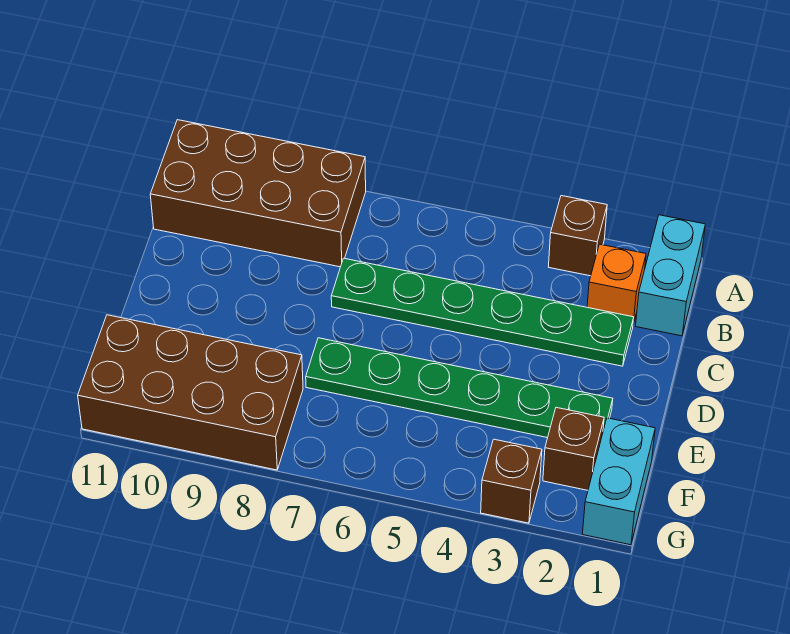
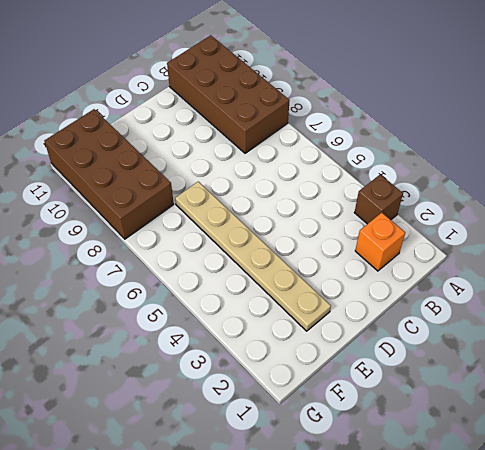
tan 1x6 plate [175,182,331,331] -> green 1x6 plate [306,338,613,438]
none -> cyan 1x2 brick [636,215,705,336]
none -> green 1x6 plate [331,258,634,366]

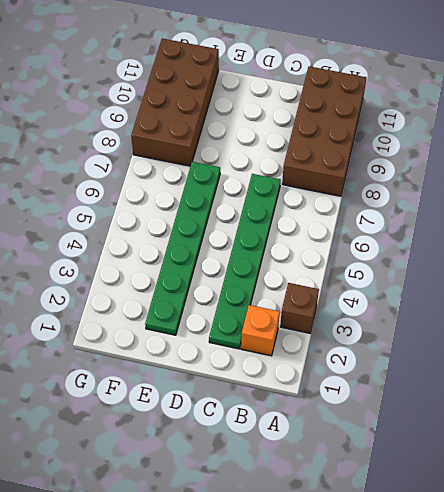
none -> cyan 1x2 brick [636,215,705,336]
none -> cyan 1x2 brick [583,418,655,545]

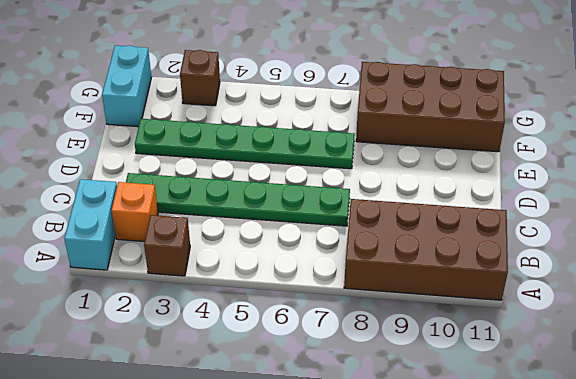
none -> brown 1x1 brick [543,407,604,490]

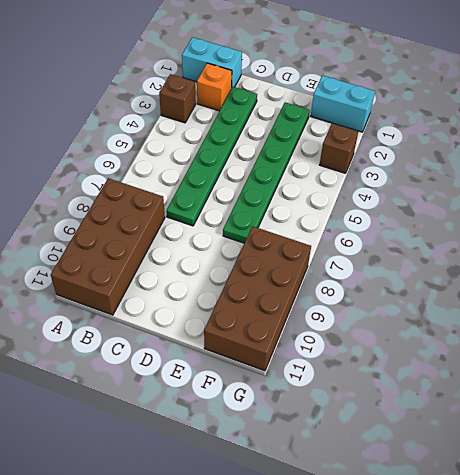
none -> brown 1x1 brick [543,407,604,490]

